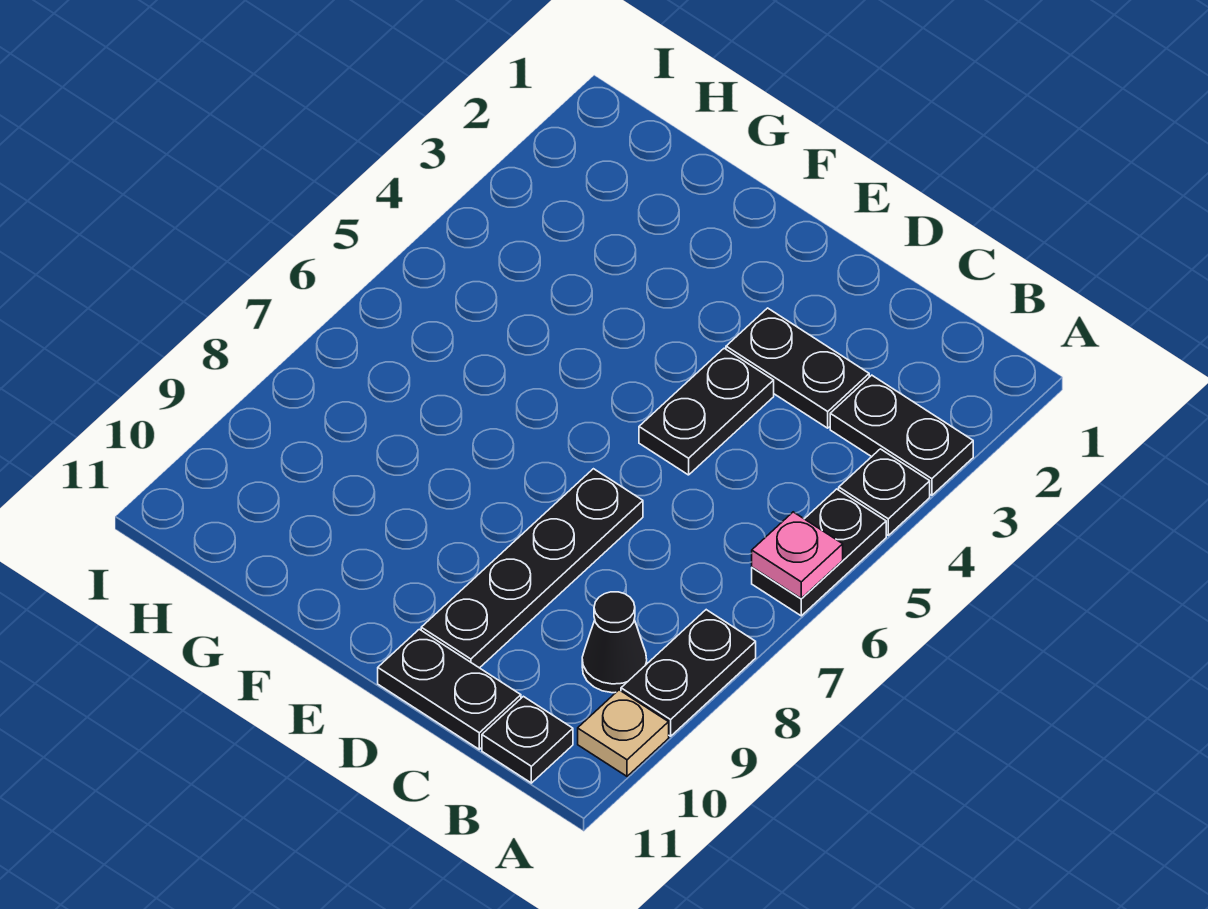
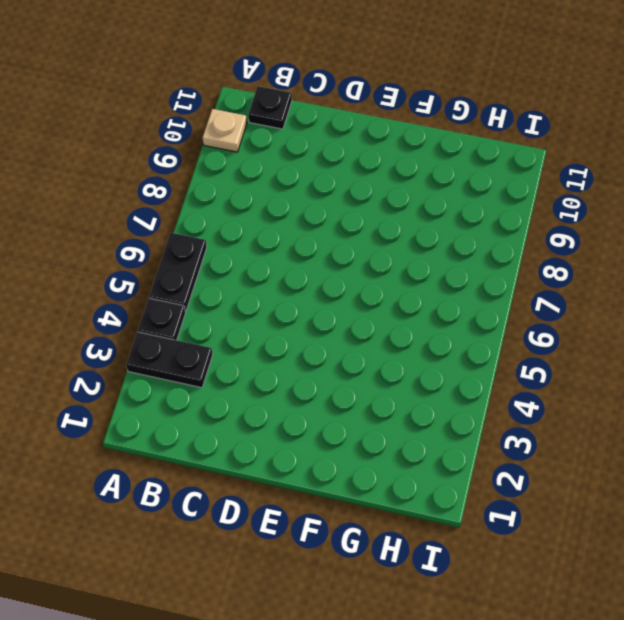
none -> black 1x2 plate [621,610,756,736]
none -> black 1x1 cone [582,592,647,693]
none -> black 1x2 plate [726,308,869,428]

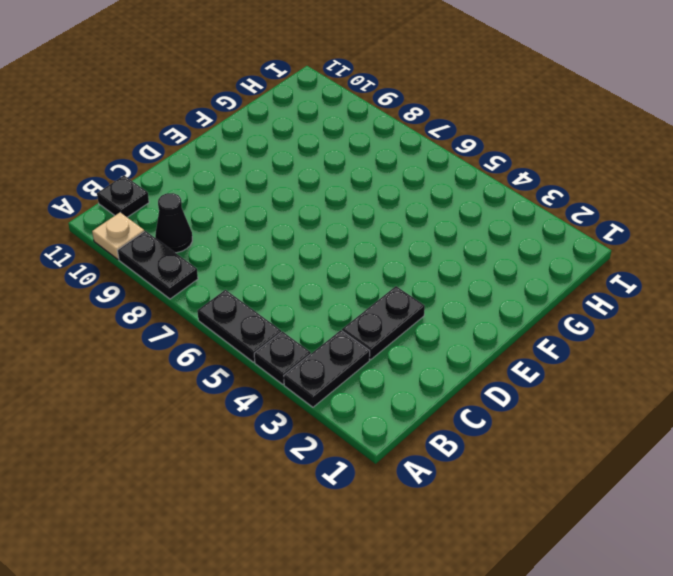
none -> black 1x2 plate [378,629,521,749]
none -> black 1x2 plate [639,348,774,475]
none -> black 1x4 plate [421,469,643,668]

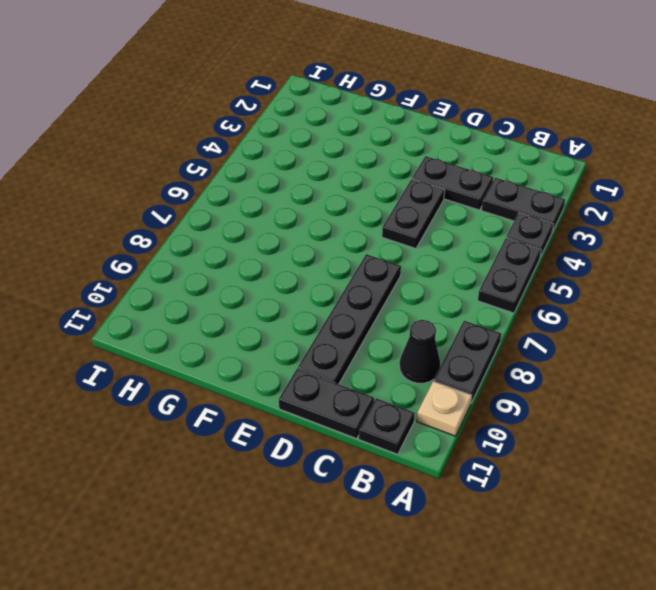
none -> pink 1x1 plate [752,512,843,599]

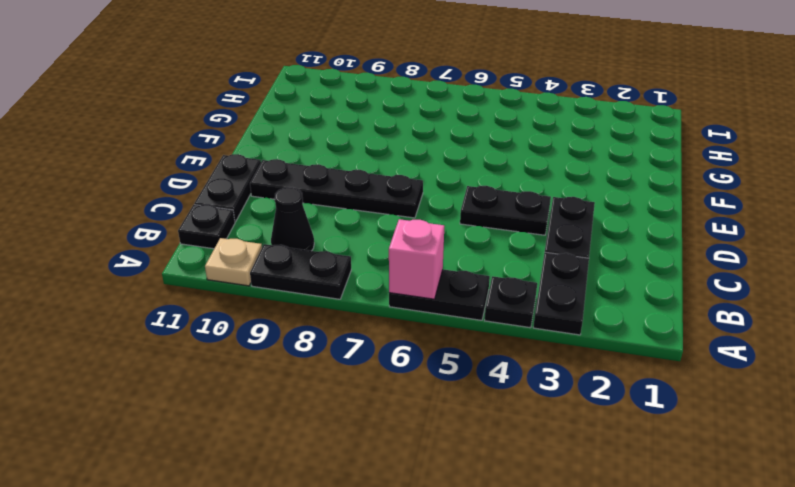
pink 1x1 brick [389,219,444,299] -> pink 1x1 plate [752,512,843,599]

